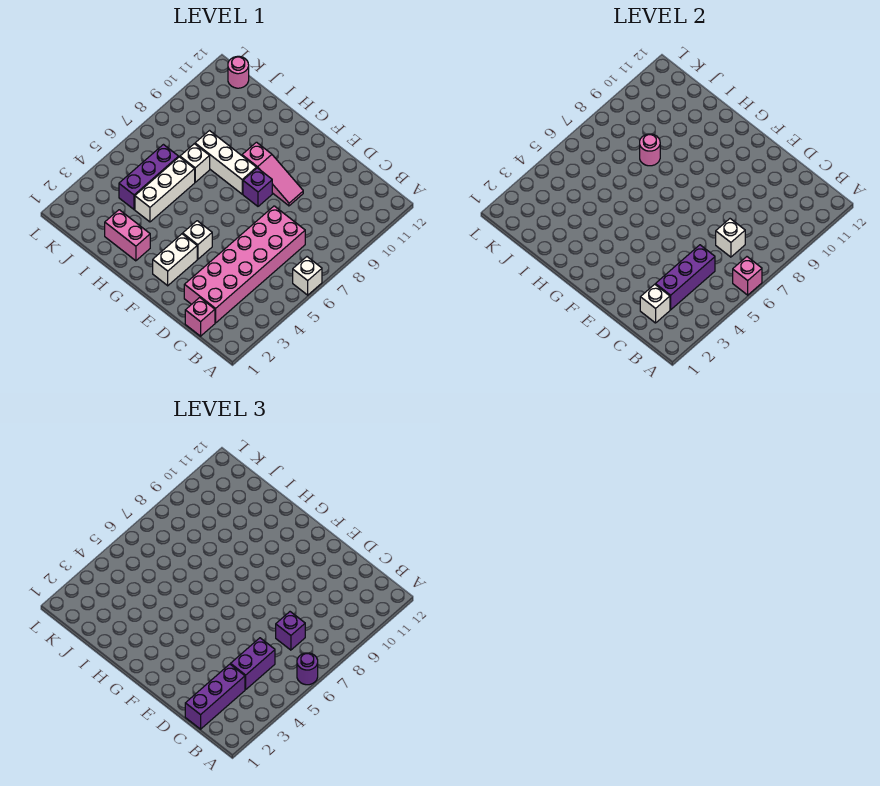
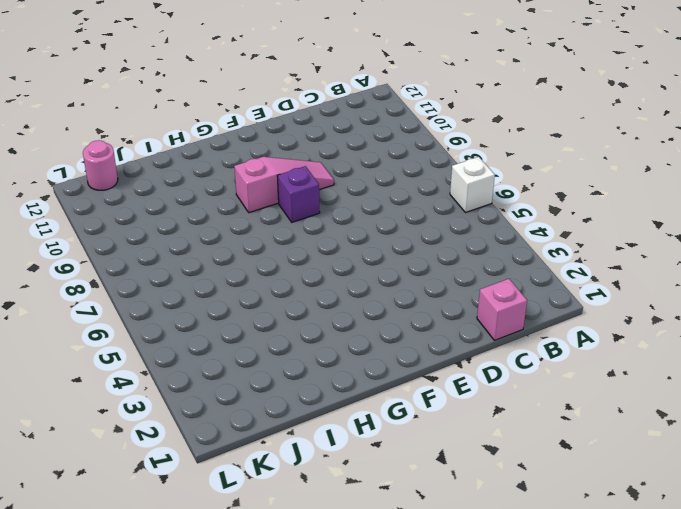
none -> pink 2x6 brick [184,206,305,323]
none -> white 1x2 brick [153,234,197,286]
none -> white 1x1 brick [183,221,212,259]

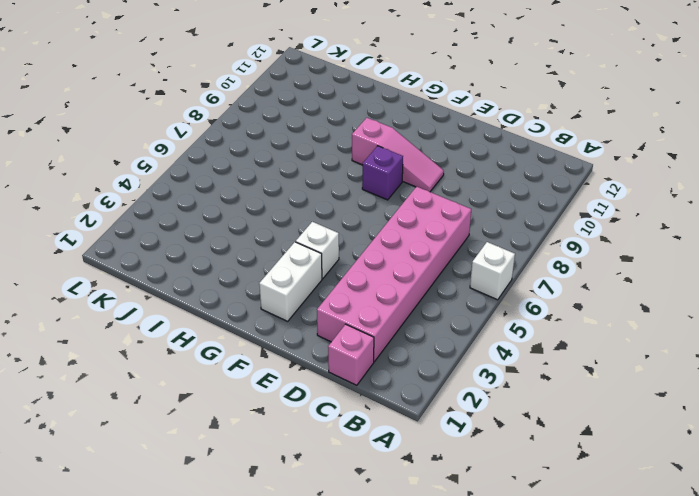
none -> white 1x3 brick [195,131,257,194]
none -> pink 1x2 brick [105,210,150,261]
none -> white 1x3 brick [135,157,195,222]

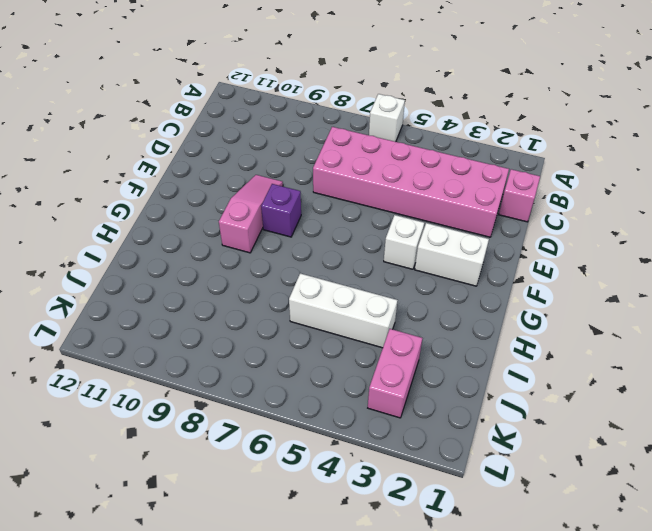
pink 1x2 brick [368,329,422,418] -> pink 1x2 brick moved to [105,210,150,261]
none -> white 1x3 brick [195,131,257,194]
none -> white 1x1 brick [180,144,210,182]
none -> purple 1x3 brick [119,145,179,209]

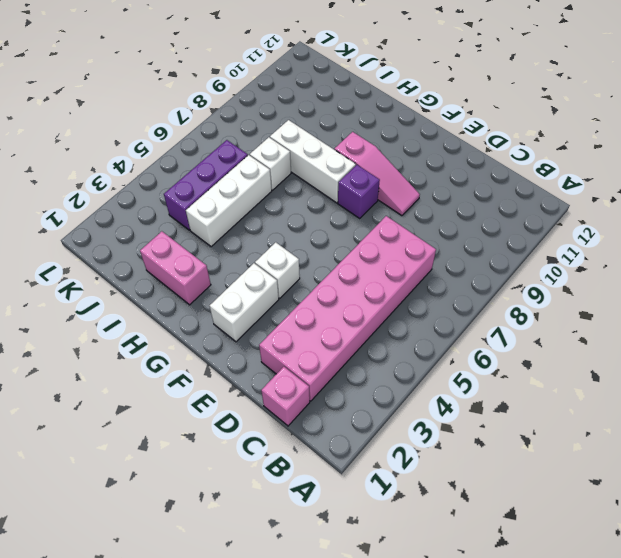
none -> white 1x1 brick [293,257,322,295]
none -> pink 1x1 round brick [228,56,249,88]
none -> pink 1x1 brick [733,257,762,295]

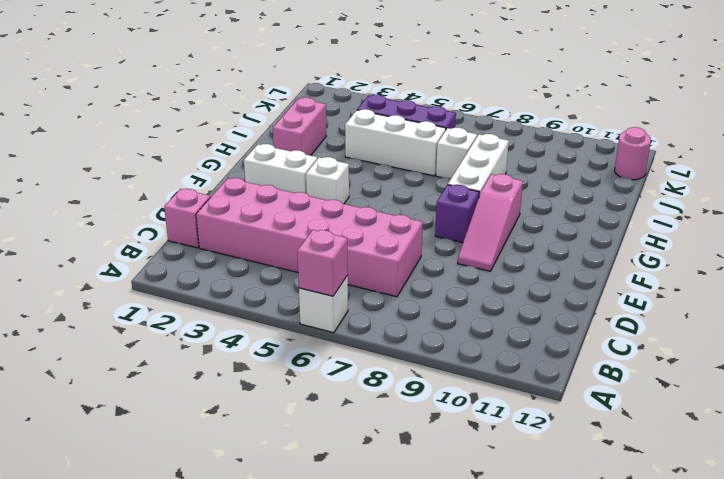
none -> white 1x1 brick [640,284,670,323]
none -> purple 1x3 brick [655,245,715,310]
none -> white 1x1 brick [716,219,745,257]

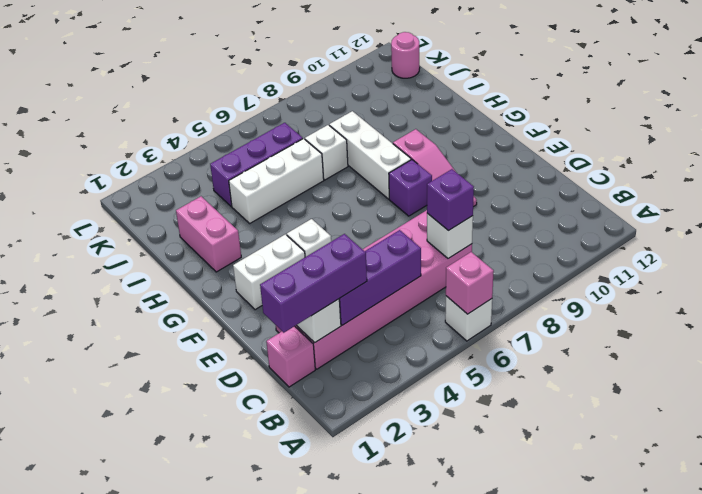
none -> pink 1x1 round brick [640,134,660,166]
none -> purple 1x1 round brick [297,653,318,685]
none -> purple 1x2 brick [231,638,275,689]

